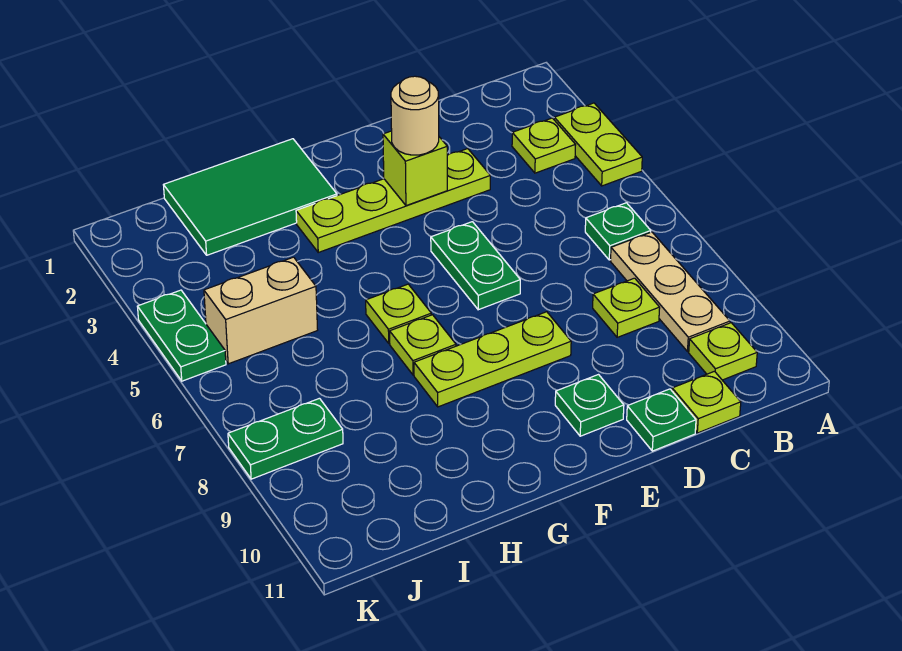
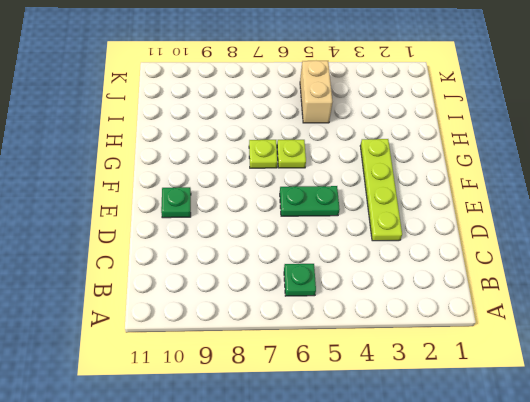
none -> lime 1x2 plate [554,103,642,186]
none -> lime 1x1 plate [512,118,575,173]
none -> tan 1x3 plate [610,232,730,352]

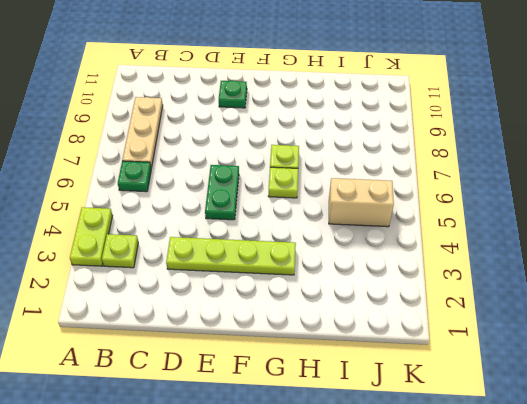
none -> lime 1x1 plate [689,323,757,380]
none -> lime 1x1 plate [593,278,660,337]
none -> lime 1x1 plate [672,371,741,433]

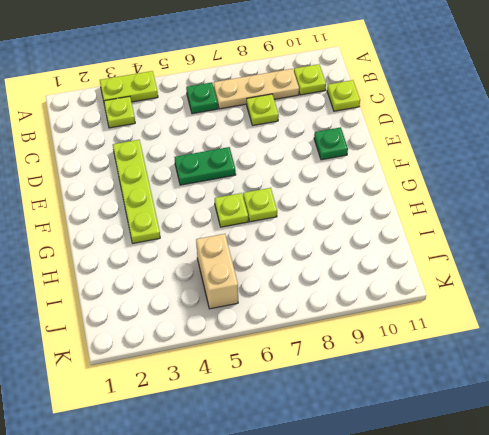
none -> green 1x1 plate [627,389,696,451]
none -> lime 1x3 plate [414,312,571,407]
none -> green 2x3 tile [164,139,337,255]

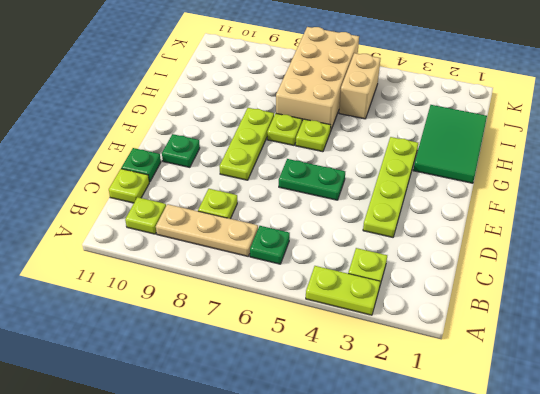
tan 2x4 brick [276,27,359,132] -> none
none -> green 1x2 plate [228,398,343,479]
none -> green 1x2 plate [137,290,226,381]
none -> lime 1x1 brick [383,131,447,206]

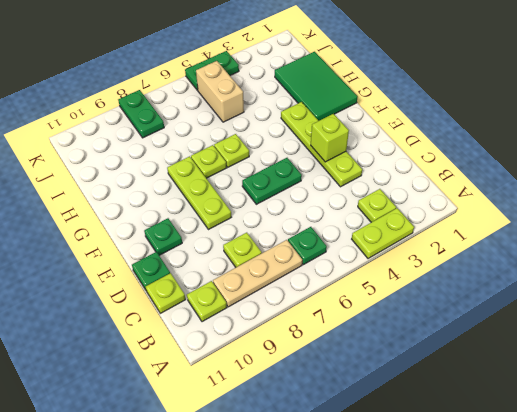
none -> tan 1x1 round brick [391,76,439,155]

